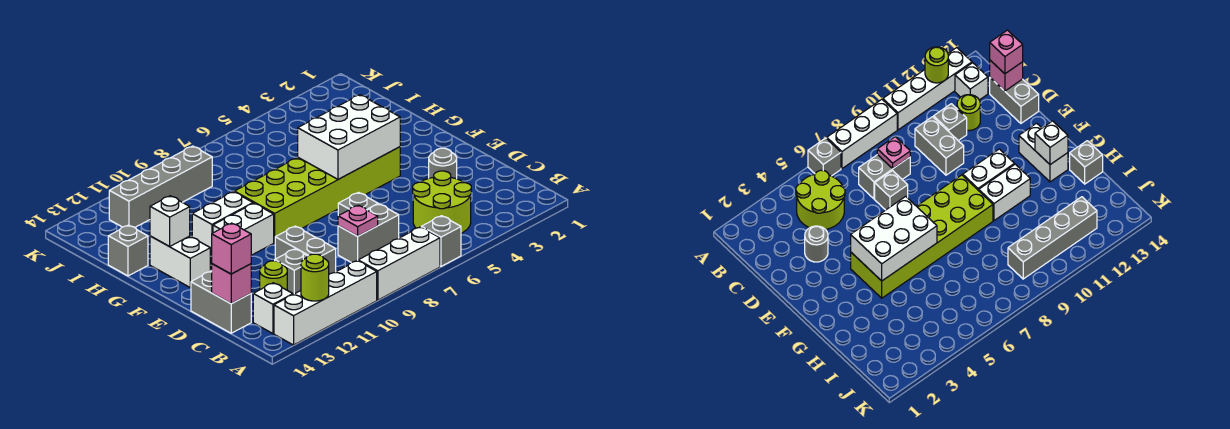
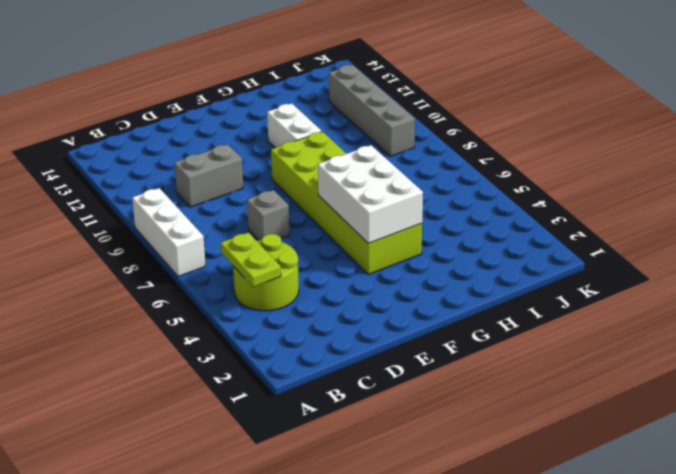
lime 1x2 plate [221,233,281,287] -> none
none -> grey 1x1 brick [421,216,461,266]
none -> white 1x4 brick [274,261,377,345]
none -> white 1x1 brick [253,283,293,334]

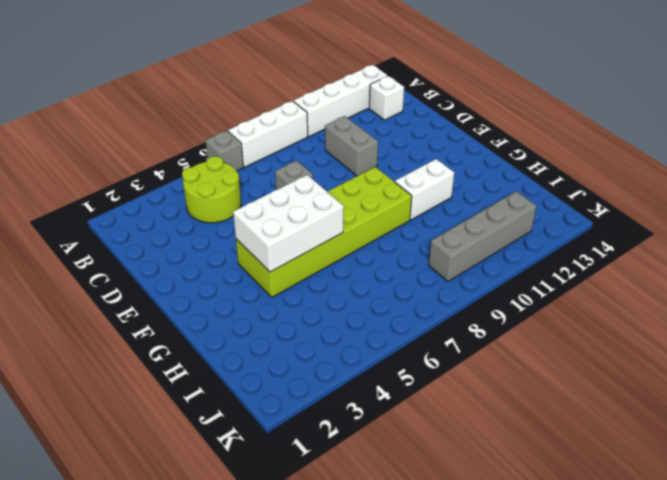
none -> grey 1x2 brick [338,204,399,262]
none -> grey 1x1 brick [275,249,307,294]
none -> lime 1x1 round brick [260,261,287,290]

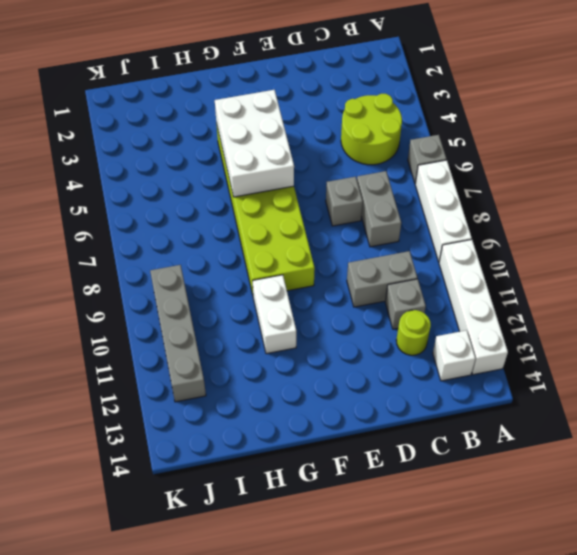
none -> grey 1x2 brick [191,271,251,333]
none -> grey 1x1 round brick [429,148,457,179]
none -> white 1x2 brick [213,203,274,255]

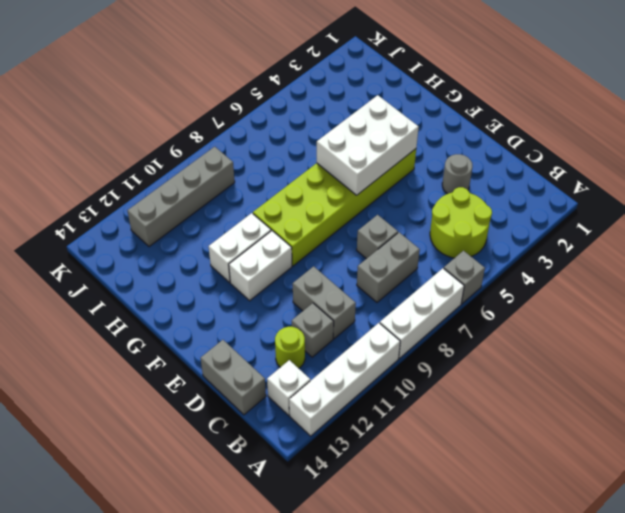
none -> white 1x2 brick [150,236,210,288]
none -> grey 1x1 brick [108,225,148,276]
none -> lime 1x1 round brick [301,254,329,301]

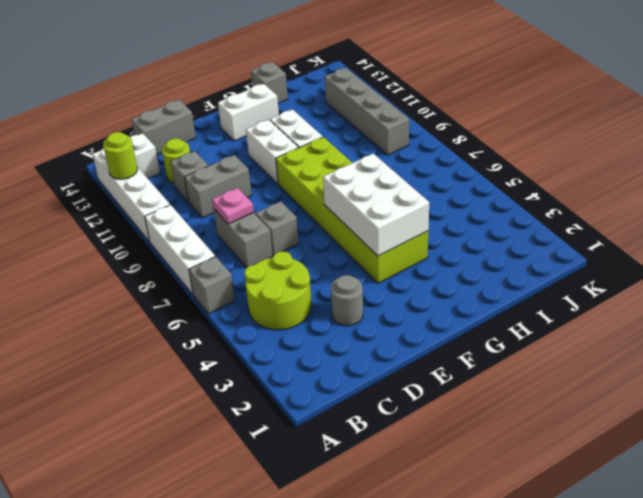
none -> pink 1x1 brick [212,264,251,304]
none -> white 1x1 brick [150,196,190,247]
none -> pink 1x1 brick [212,223,251,274]

